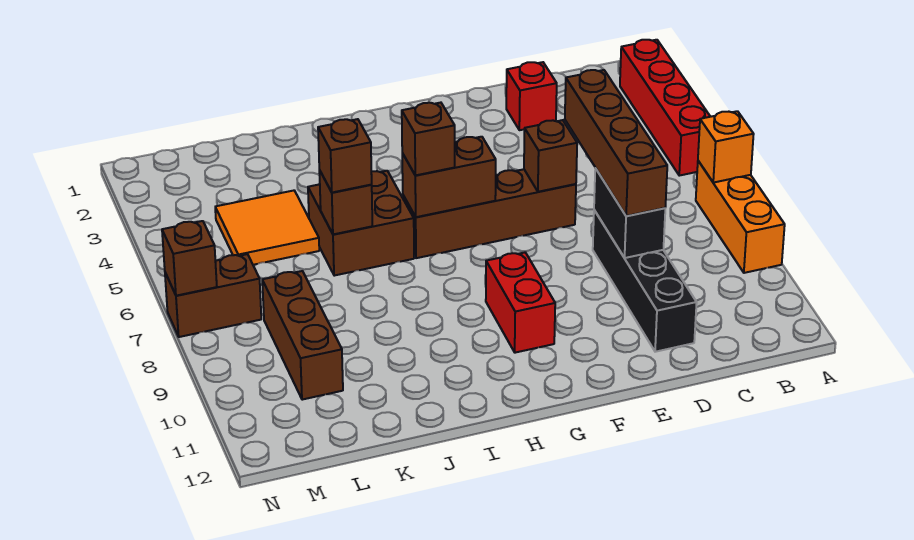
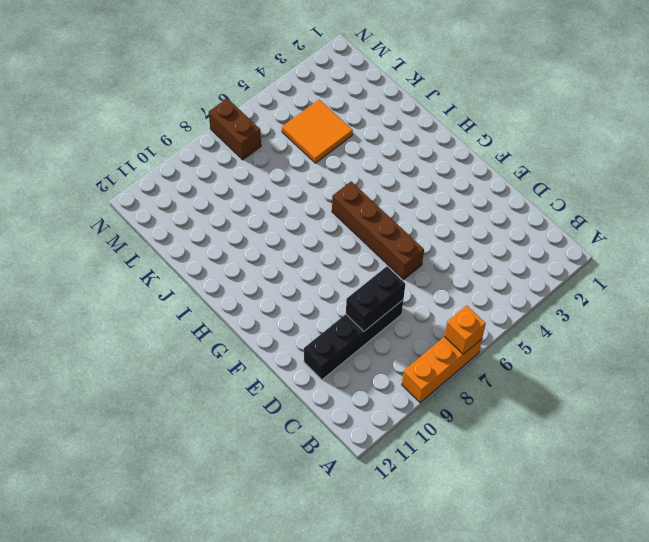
none -> red 1x4 brick [620,40,710,176]
none -> red 1x1 brick [506,62,557,130]
none -> red 1x2 brick [486,253,555,353]

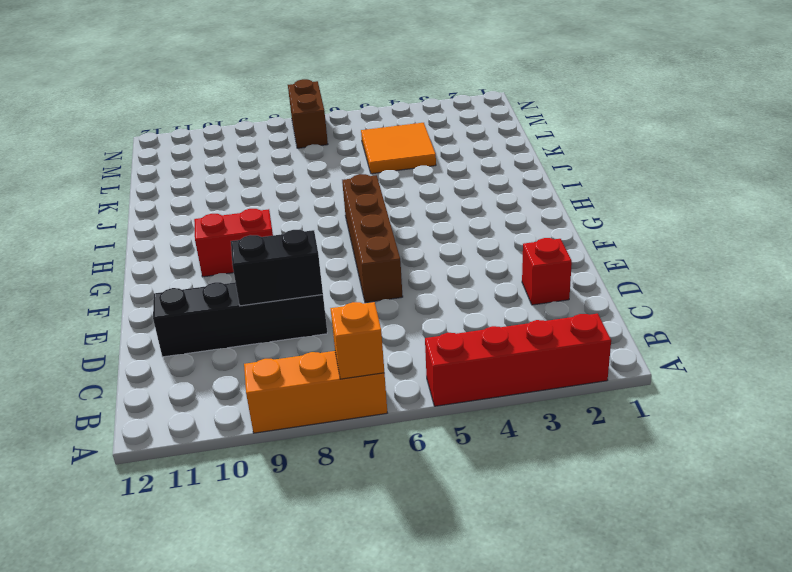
none -> brown 2x2 brick [308,171,414,276]
none -> brown 1x3 brick [262,271,343,400]
none -> brown 1x1 brick [524,120,577,192]

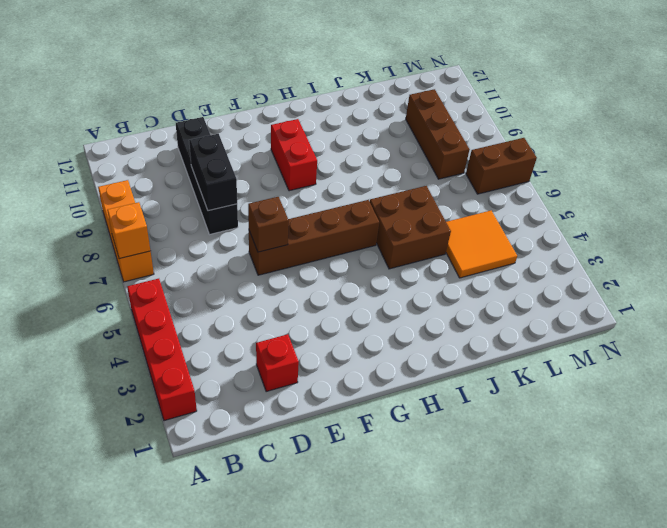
none -> brown 1x2 brick [402,137,496,217]
none -> brown 1x1 brick [319,170,372,234]
none -> brown 1x1 brick [162,221,217,296]

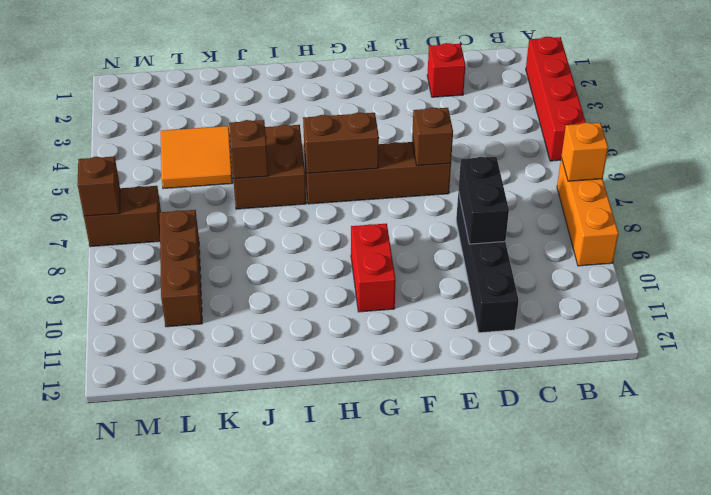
none -> brown 1x4 brick [565,70,667,216]
none -> brown 1x1 brick [402,103,455,175]
none -> brown 1x1 brick [318,119,372,193]

